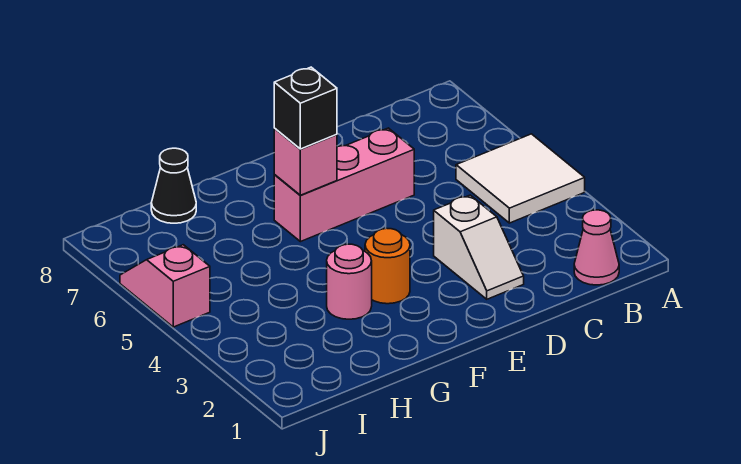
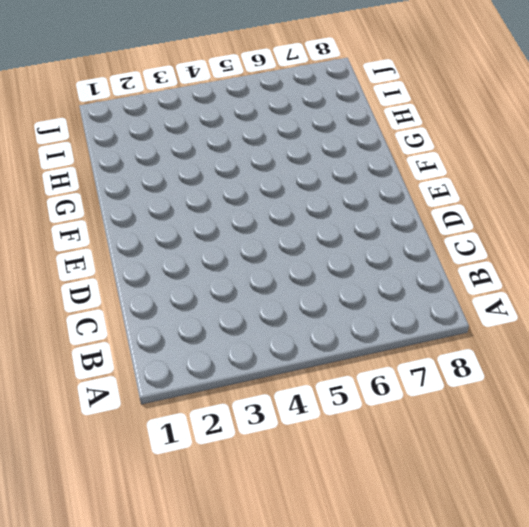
none -> white 2x2 tile [456,134,585,223]
none -> pink 1x1 cone [574,210,619,285]

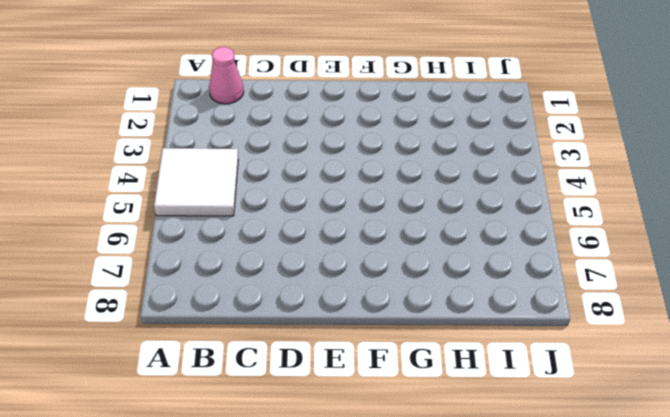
none -> white 1x2 slope [434,195,524,299]
none -> pink 1x3 brick [274,128,414,242]

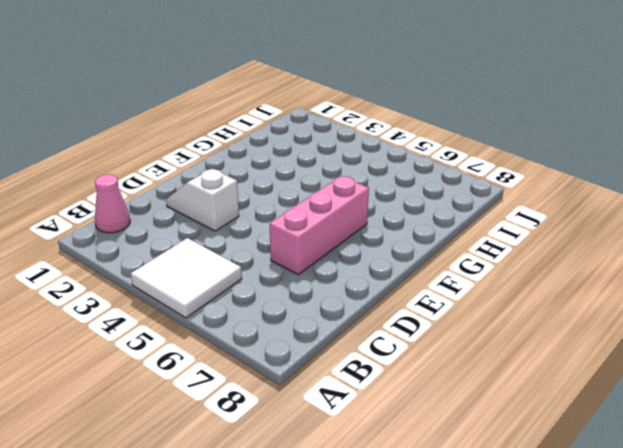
none -> orange 1x1 round brick [365,228,410,304]
none -> pink 1x1 round brick [327,244,372,319]

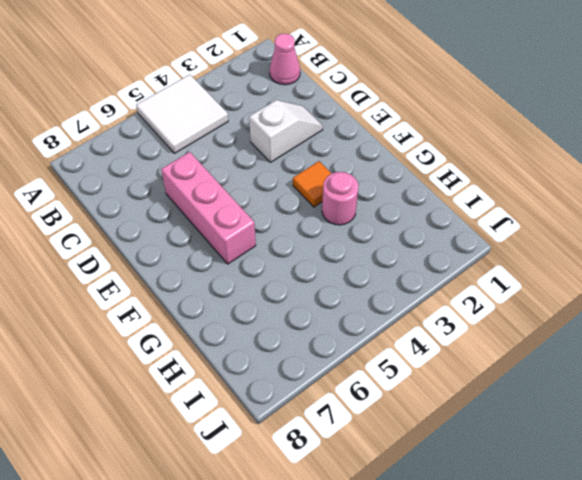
orange 1x1 tile [293,161,332,207] -> orange 1x1 round brick [365,228,410,304]
none -> black 1x1 cone [151,148,196,223]
none -> pink 1x2 slope [120,245,210,327]

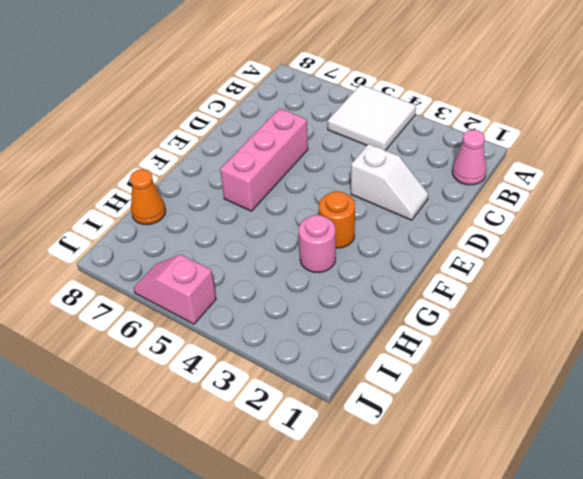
orange 1x1 cone [130,169,166,225] -> black 1x1 cone [151,148,196,223]
none -> pink 1x1 brick [274,129,337,195]
none -> black 1x1 brick [274,67,337,149]

